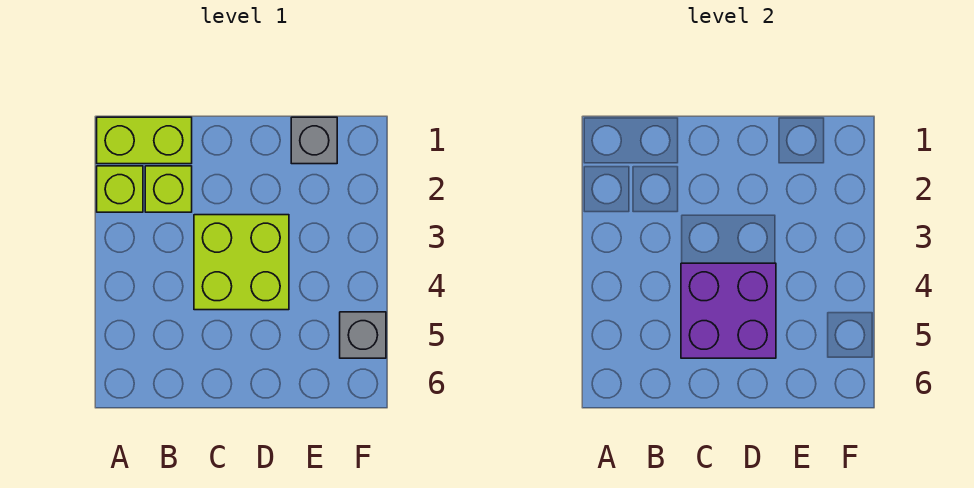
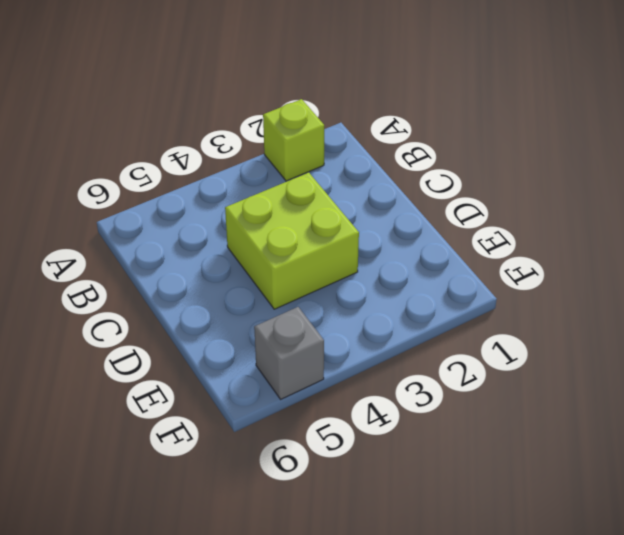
none -> lime 1x2 brick [97,117,192,164]
none -> lime 1x1 brick [145,166,192,212]

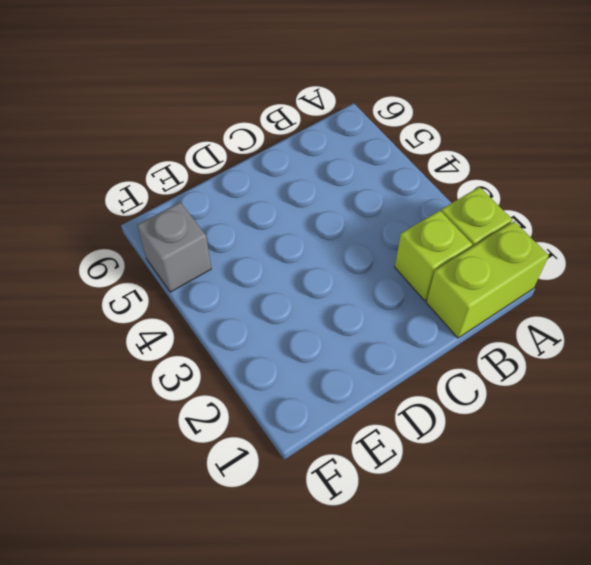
none -> lime 2x2 brick [194,215,289,310]
none -> grey 1x1 brick [291,117,337,164]

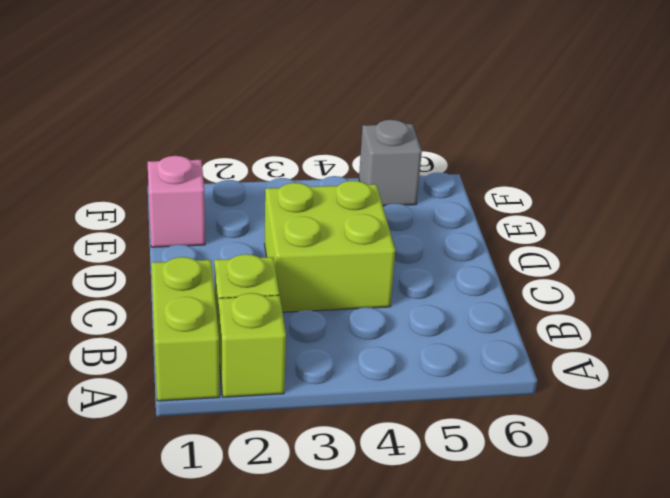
pink 1x1 brick [148,156,205,247] -> grey 1x1 brick [291,117,337,164]
none -> purple 2x2 brick [681,263,776,358]

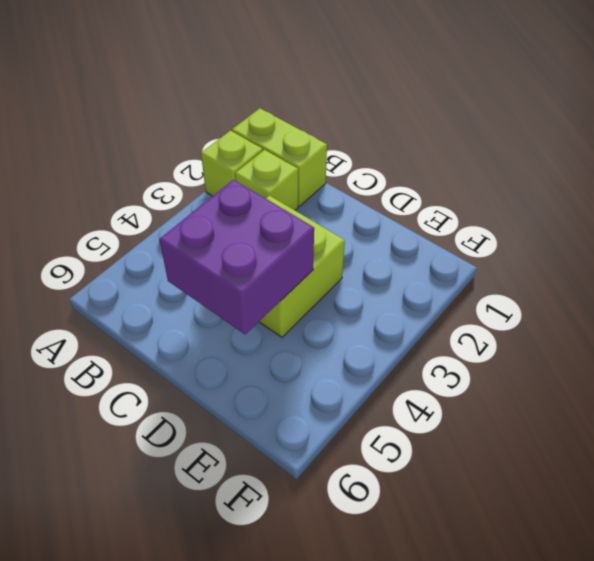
none -> grey 1x1 brick [291,117,337,164]
none -> grey 1x1 brick [340,312,386,358]

